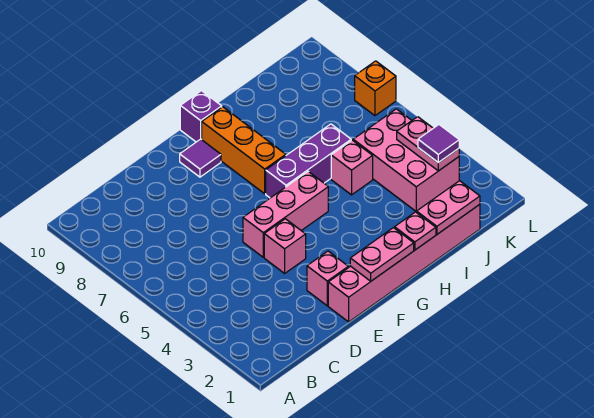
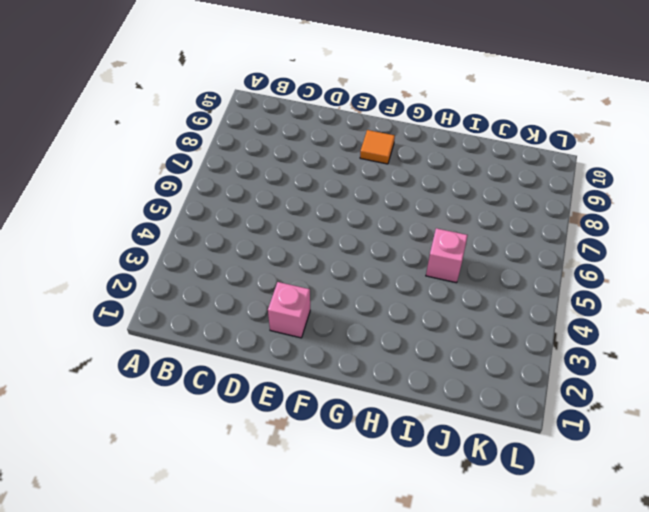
orange 1x1 tile [360,130,395,164] -> purple 1x1 tile [180,139,221,177]
none -> pink 1x6 brick [328,205,480,322]
none -> pink 1x1 brick [264,219,306,273]
none -> pink 1x3 brick [243,172,328,257]

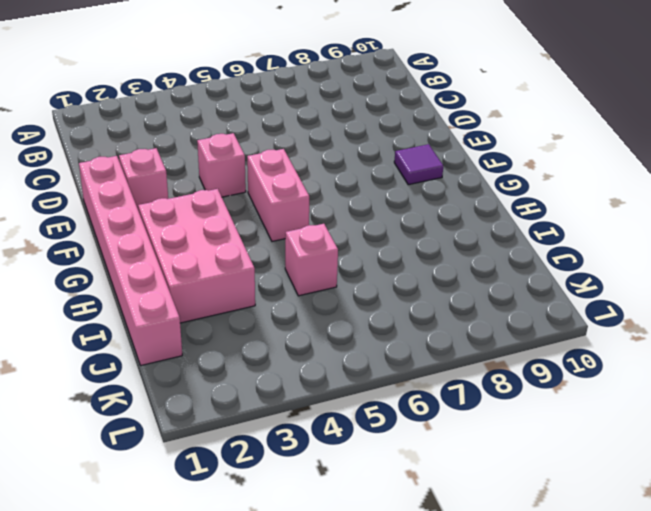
pink 1x2 brick [247,149,309,241] -> pink 1x3 brick [243,172,328,257]
pink 2x3 brick [138,189,255,323] -> pink 2x3 brick turned to [353,109,459,212]
none -> purple 1x3 brick [266,124,351,198]
none -> orange 1x3 brick [202,107,286,194]
none -> purple 1x1 brick [180,91,222,142]

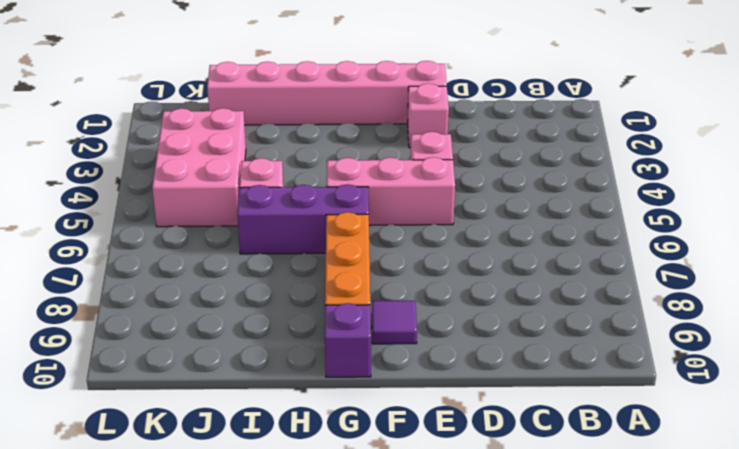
none -> orange 1x1 brick [355,61,396,116]
none -> pink 1x2 plate [350,228,414,281]
none -> pink 1x1 plate [395,212,436,250]

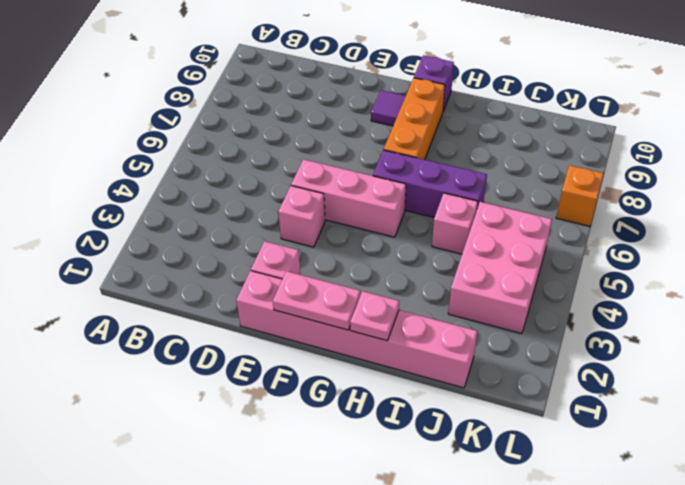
none -> pink 1x2 plate [417,181,480,234]
none -> pink 1x2 plate [397,117,459,171]
none -> purple 1x1 tile [418,125,459,163]

